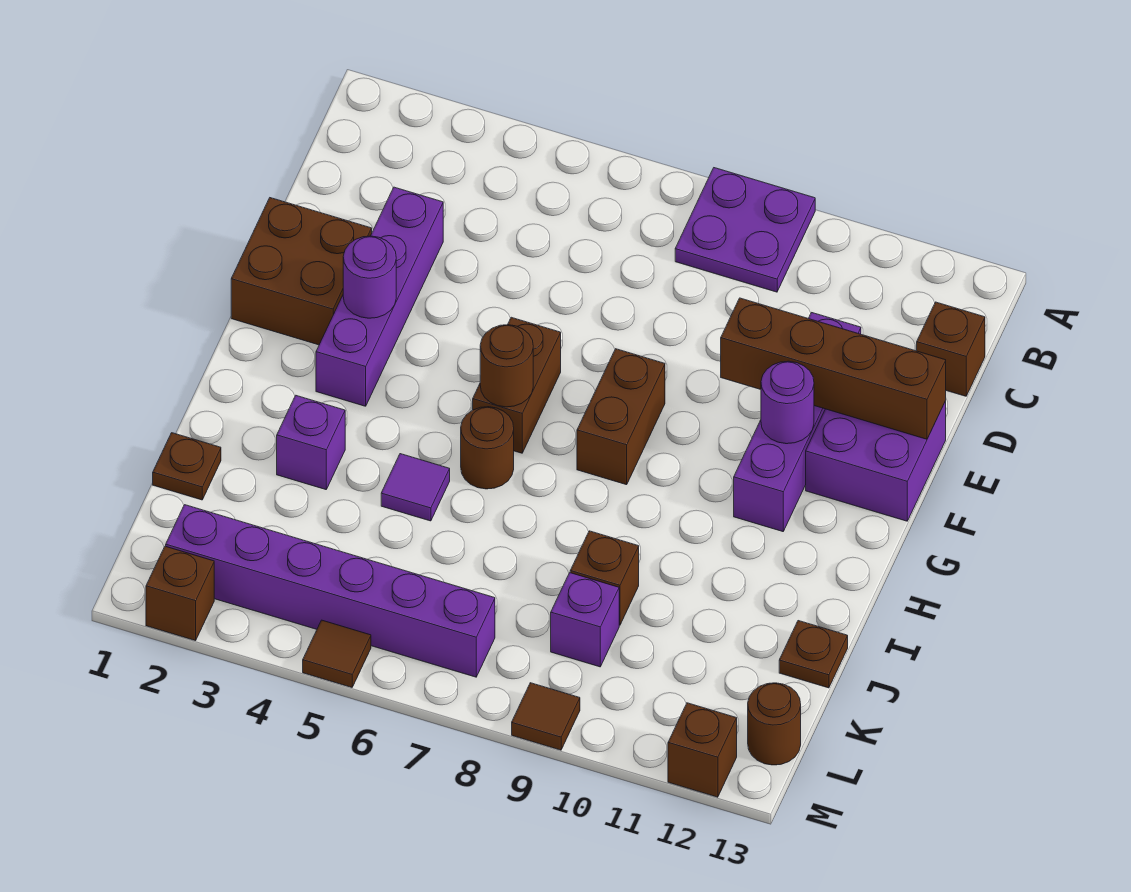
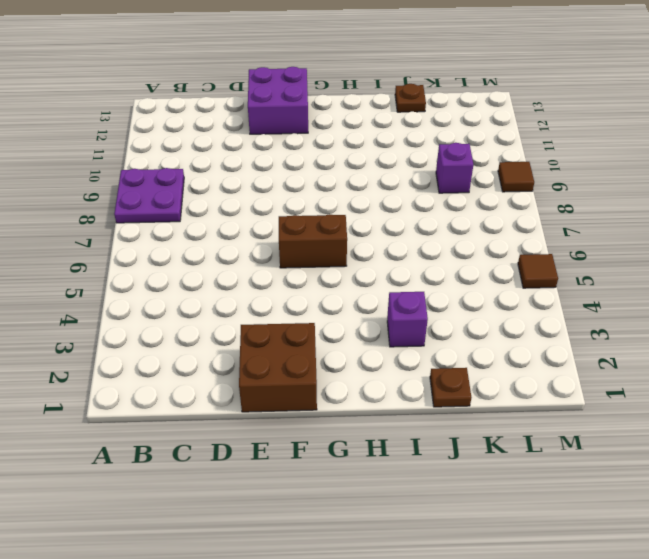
none -> brown 1x1 brick [917,302,985,396]
none -> purple 1x4 brick [316,187,443,406]
none -> purple 1x4 brick [734,313,861,532]

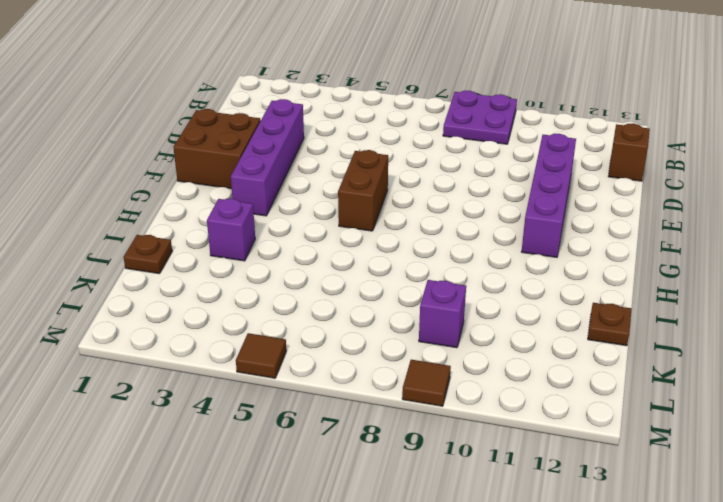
none -> purple 2x2 brick [806,401,946,521]
none -> brown 1x2 brick [577,349,665,485]
none -> brown 1x1 round brick [461,407,514,489]

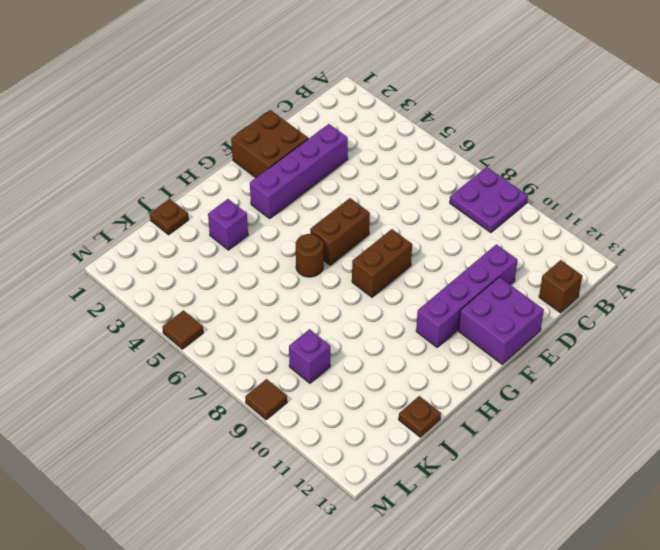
none -> purple 1x1 tile [381,454,450,521]
none -> brown 1x1 brick [570,531,639,625]
none -> purple 1x6 brick [166,505,495,677]

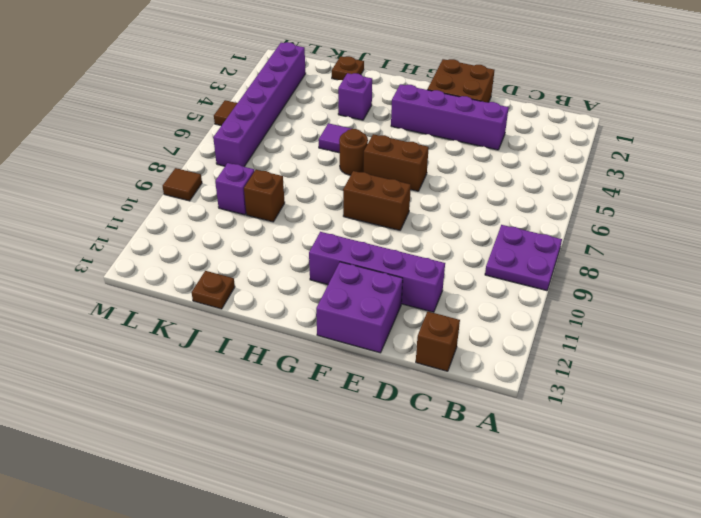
none -> brown 1x1 round brick [748,683,801,765]
none -> brown 1x1 brick [146,546,214,641]
none -> brown 1x1 brick [668,703,737,797]

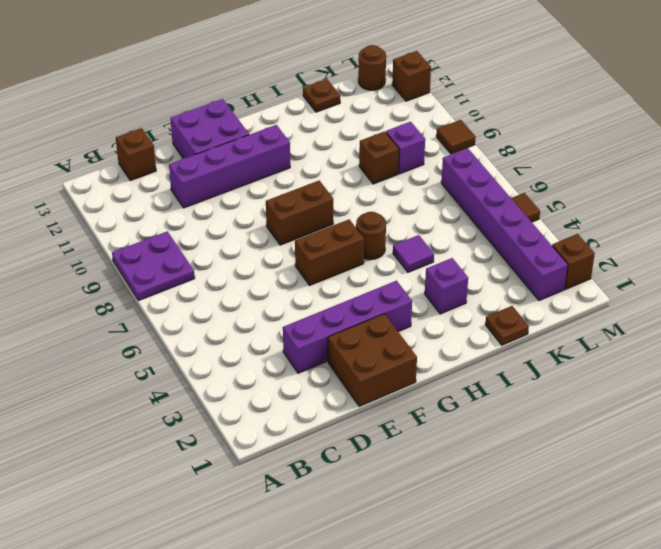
none -> brown 1x4 brick [721,298,946,439]
none -> purple 1x1 round brick [343,236,396,318]
none -> purple 1x1 round brick [761,361,814,444]

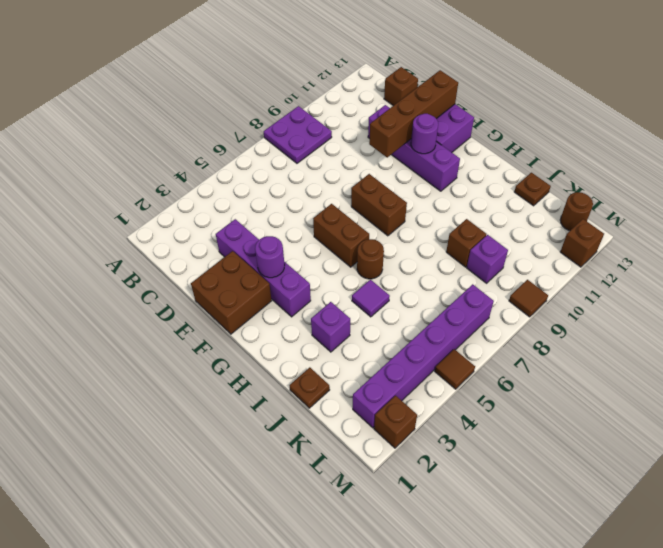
none -> brown 1x1 round brick [480,325,533,407]

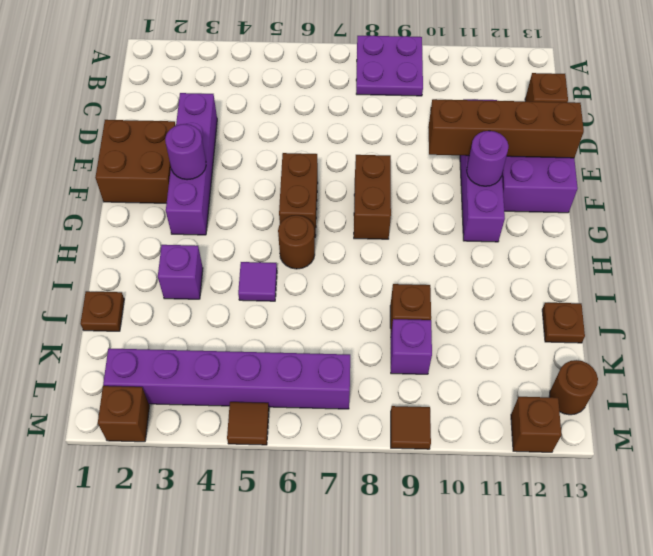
none -> brown 1x1 round brick [480,325,533,407]

